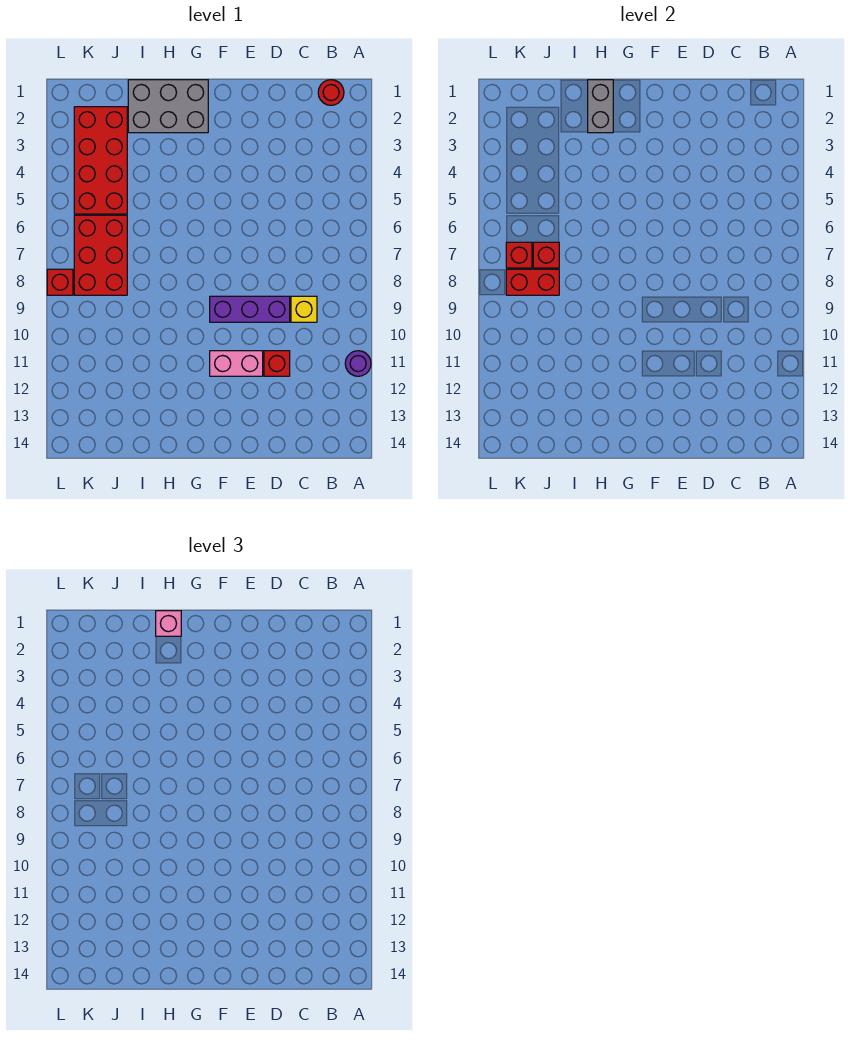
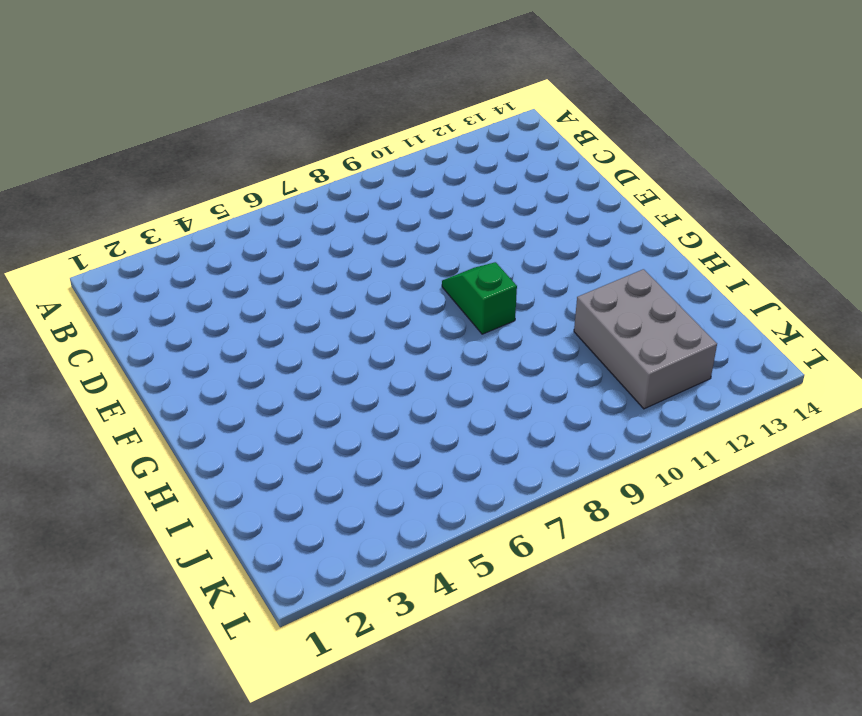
green 1x2 slope [442,262,517,334] -> purple 1x3 brick [210,296,290,322]
grey 2x3 brick [574,269,717,409] -> grey 2x3 brick moved to [128,80,208,133]
none -> purple 1x1 round brick [345,351,371,376]
none -> red 1x1 round brick [318,80,344,105]
none -> yellow 1x1 brick [291,296,317,322]

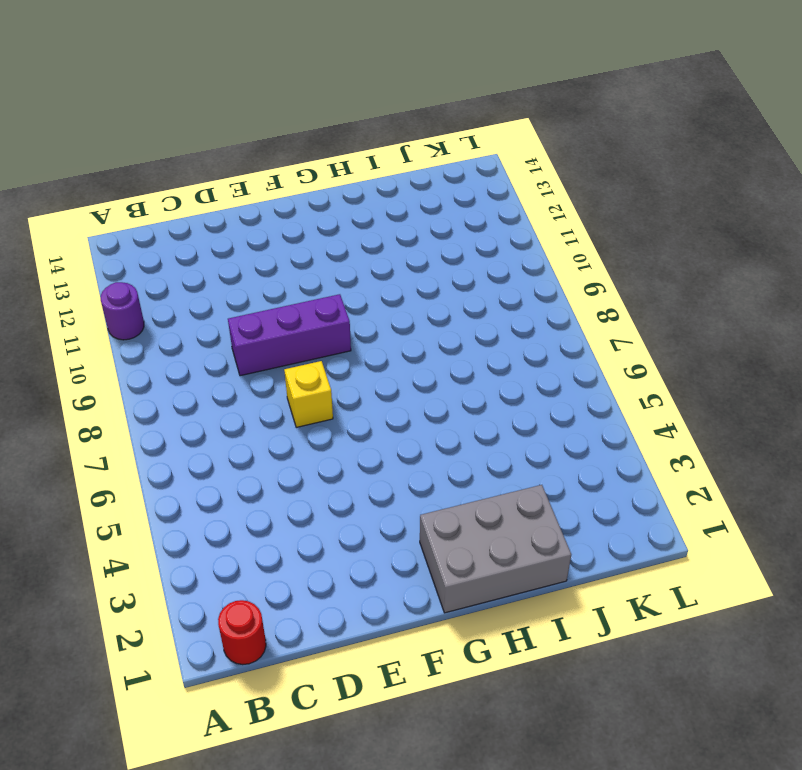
yellow 1x1 brick [284,361,333,427] -> yellow 1x1 brick moved to [291,296,317,322]
none -> red 1x1 brick [264,351,290,376]
none -> pink 1x2 brick [210,351,263,376]
none -> red 2x4 brick [74,107,127,214]

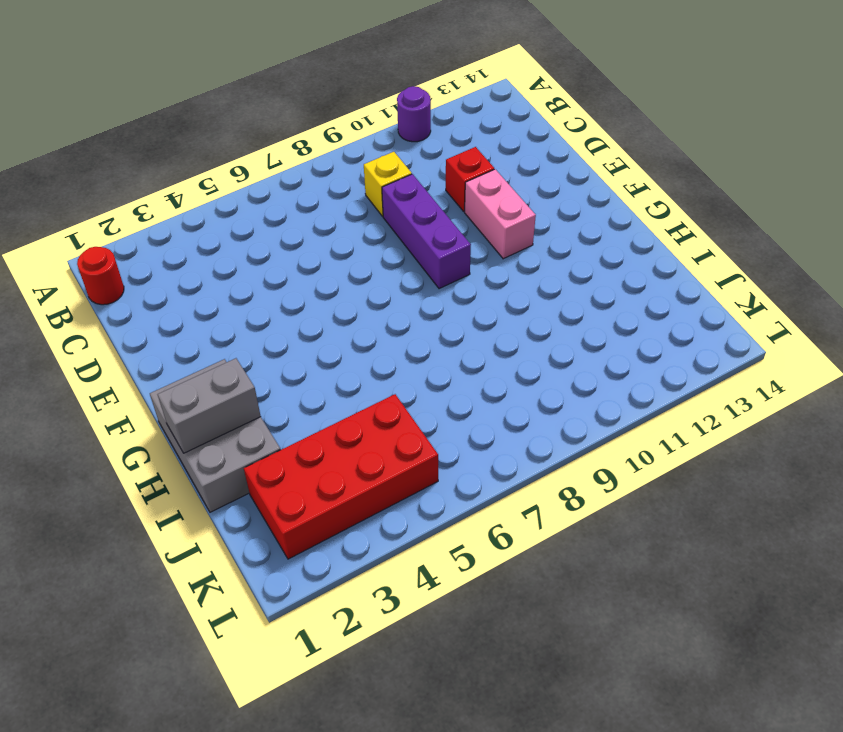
none -> red 2x3 brick [74,215,127,295]
none -> red 1x1 brick [47,269,73,295]
none -> red 1x1 brick [533,242,559,268]

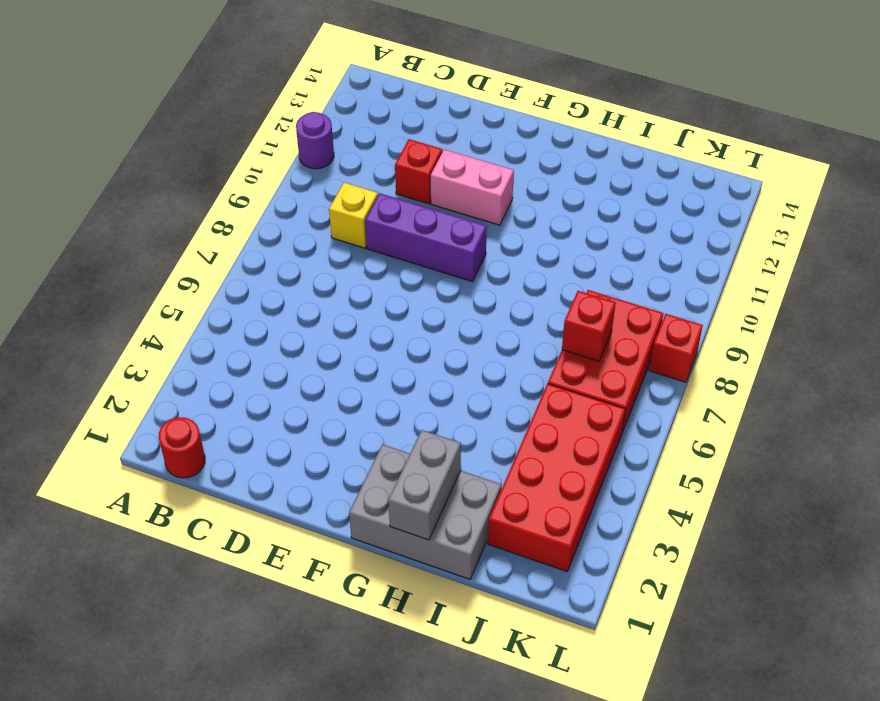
none -> red 1x2 brick [506,269,559,295]
none -> red 1x1 brick [506,242,532,268]
none -> pink 1x1 brick [156,611,181,636]

